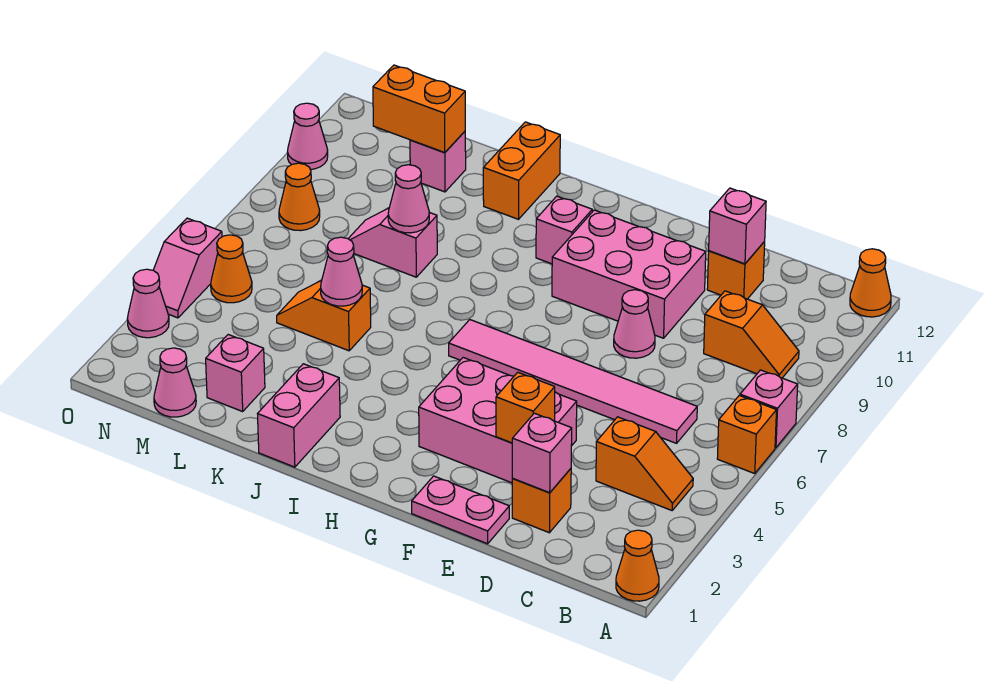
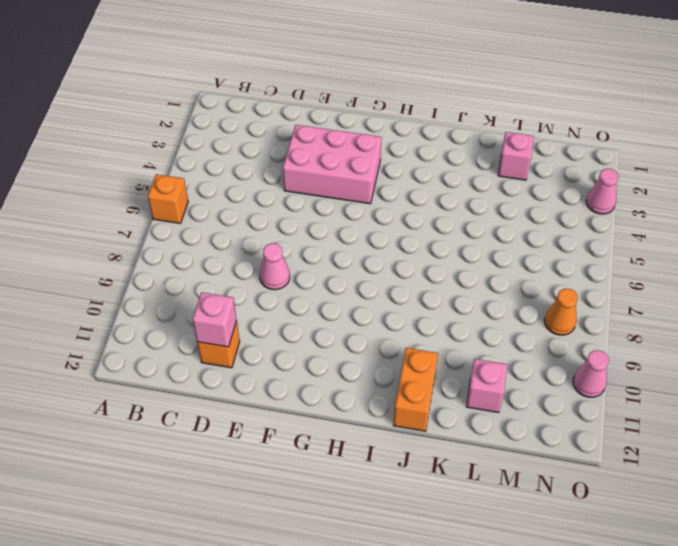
none -> orange 1x1 cone [616,530,659,601]
none -> pink 1x1 brick [740,370,798,448]
none -> orange 1x1 cone [850,249,891,317]
none -> orange 1x2 slope [596,417,693,510]

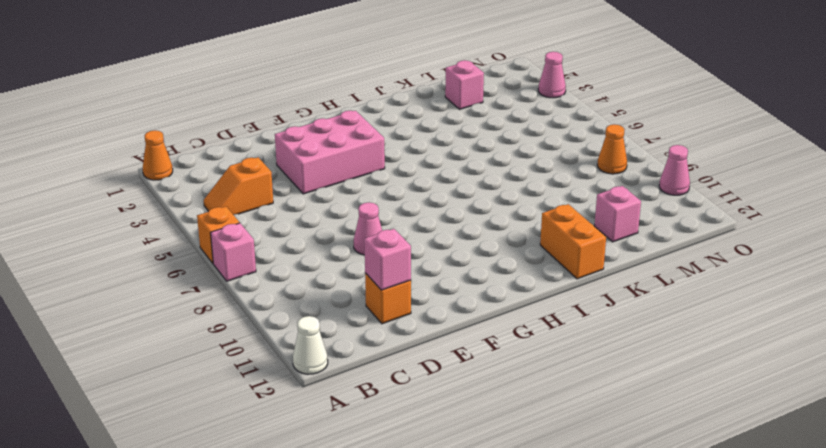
white 1x1 cone [293,316,328,374] -> orange 1x1 cone [850,249,891,317]
none -> orange 1x2 slope [704,291,799,378]
none -> pink 1x6 tile [449,320,697,443]
none -> orange 1x1 brick [512,469,571,533]
none -> pink 1x2 plate [412,476,509,544]

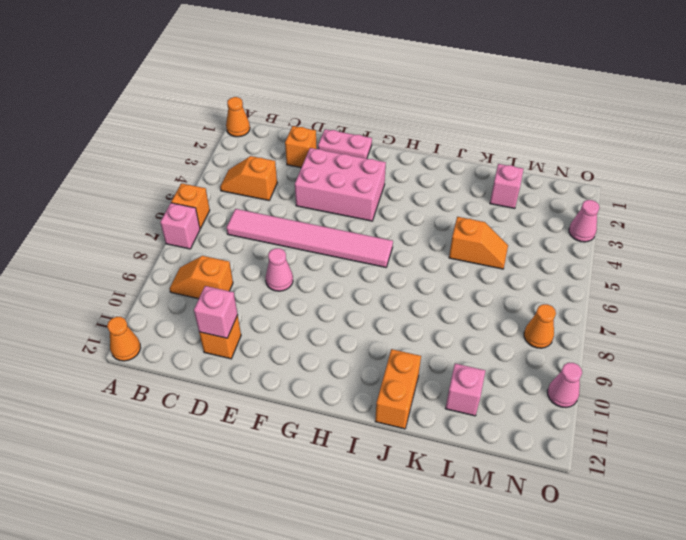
none -> pink 2x3 brick [552,210,706,338]
none -> pink 1x1 brick [536,196,592,264]
none -> pink 1x2 brick [258,364,340,467]
none -> pink 1x2 slope [348,208,437,277]

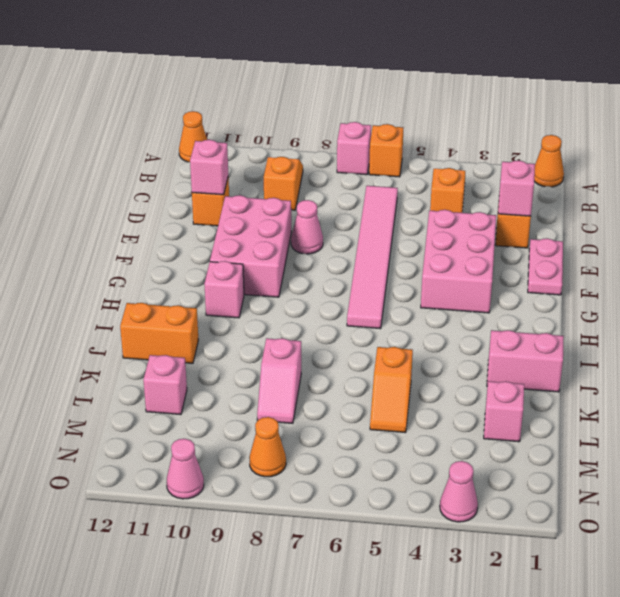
none -> pink 1x1 cone [154,348,196,417]
none -> orange 1x1 cone [211,235,252,303]
none -> pink 1x2 slope [153,218,222,318]
none -> orange 1x1 brick [496,372,555,443]

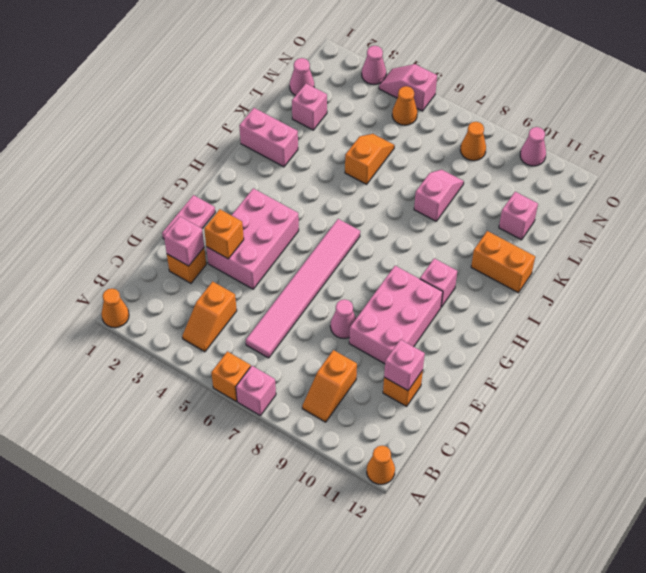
none -> pink 1x1 cone [321,237,362,306]
none -> pink 1x1 cone [388,165,429,233]
none -> orange 1x2 brick [373,65,465,153]

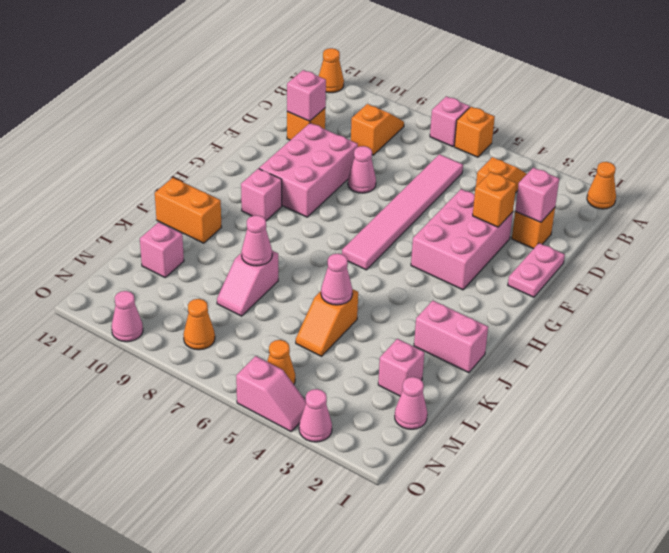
none -> orange 1x2 brick [373,65,465,153]

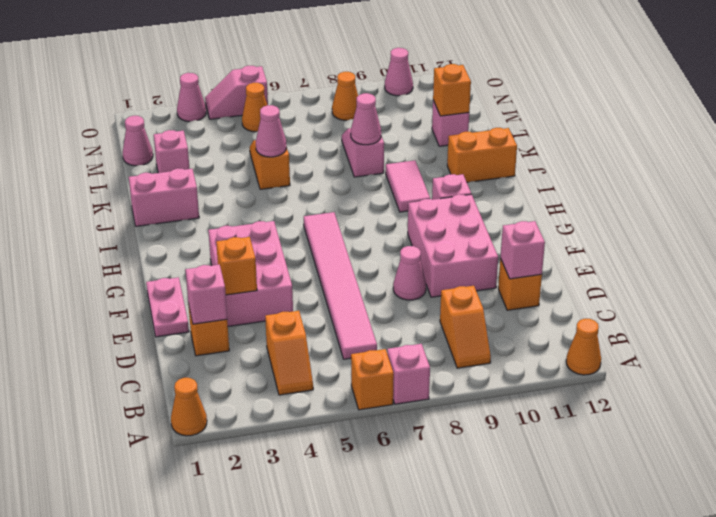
pink 1x2 tile [386,160,430,212] -> none
orange 1x1 brick [433,64,471,116] -> orange 1x2 brick [373,65,465,153]

